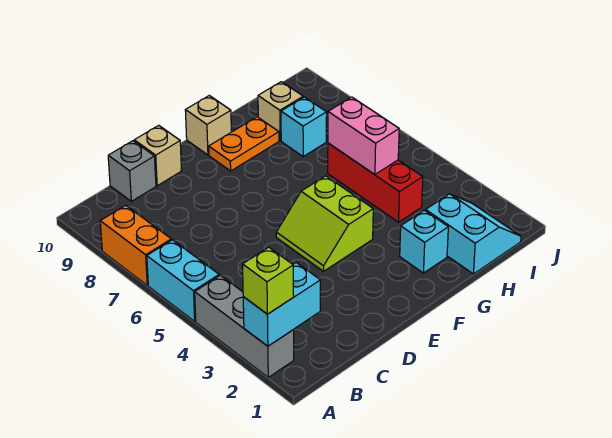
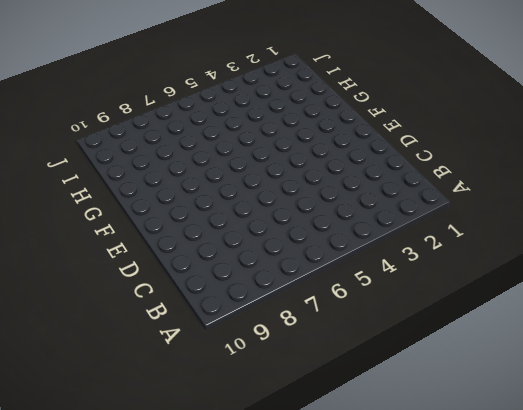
none -> grey 1x3 brick [195,275,294,377]
none -> cyan 1x2 brick [147,240,219,321]
none -> orange 1x2 brick [100,205,171,285]

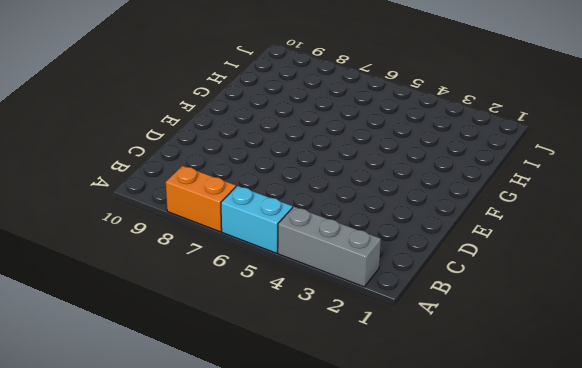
none -> grey 1x1 brick [108,141,156,201]
none -> tan 1x1 brick [134,125,182,186]
none -> lime 2x2 slope [276,176,373,271]

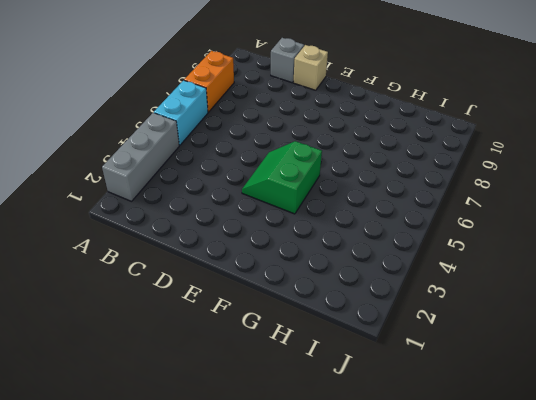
green 2x2 slope [242,141,322,214] -> lime 2x2 slope [276,176,373,271]
none -> orange 1x2 plate [209,117,279,171]
none -> tan 1x1 brick [185,95,231,155]
none -> cyan 1x1 brick [400,210,448,273]

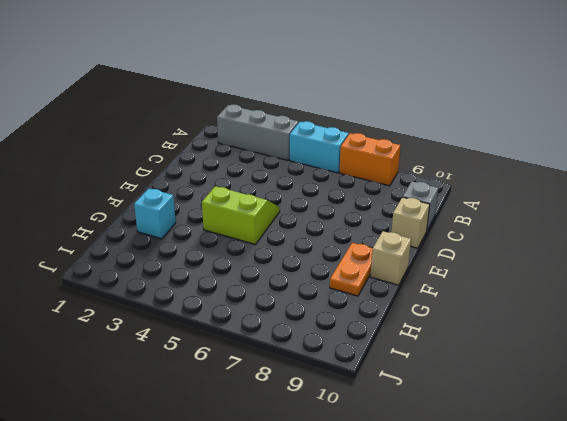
none -> cyan 2x2 slope [426,194,521,274]
none -> red 1x3 brick [328,143,423,222]
none -> cyan 1x1 brick [281,97,327,156]

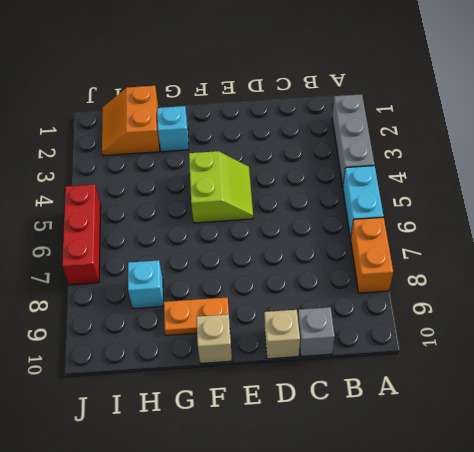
orange 2x2 slope [102,86,160,156] -> cyan 2x2 slope [426,194,521,274]
red 1x3 brick [62,184,101,285] -> red 1x3 brick moved to [328,143,423,222]
none -> tan 1x1 brick [258,82,303,141]
none -> cyan 1x2 brick [243,263,320,346]
none -> pink 1x2 brick [328,97,399,175]

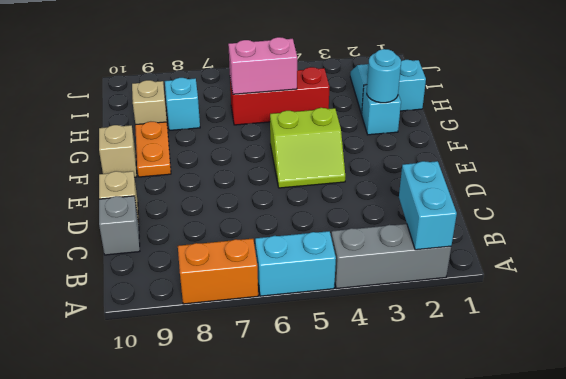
cyan 1x1 round brick [367,49,401,103] -> none
none -> lime 1x1 brick [243,247,294,314]

